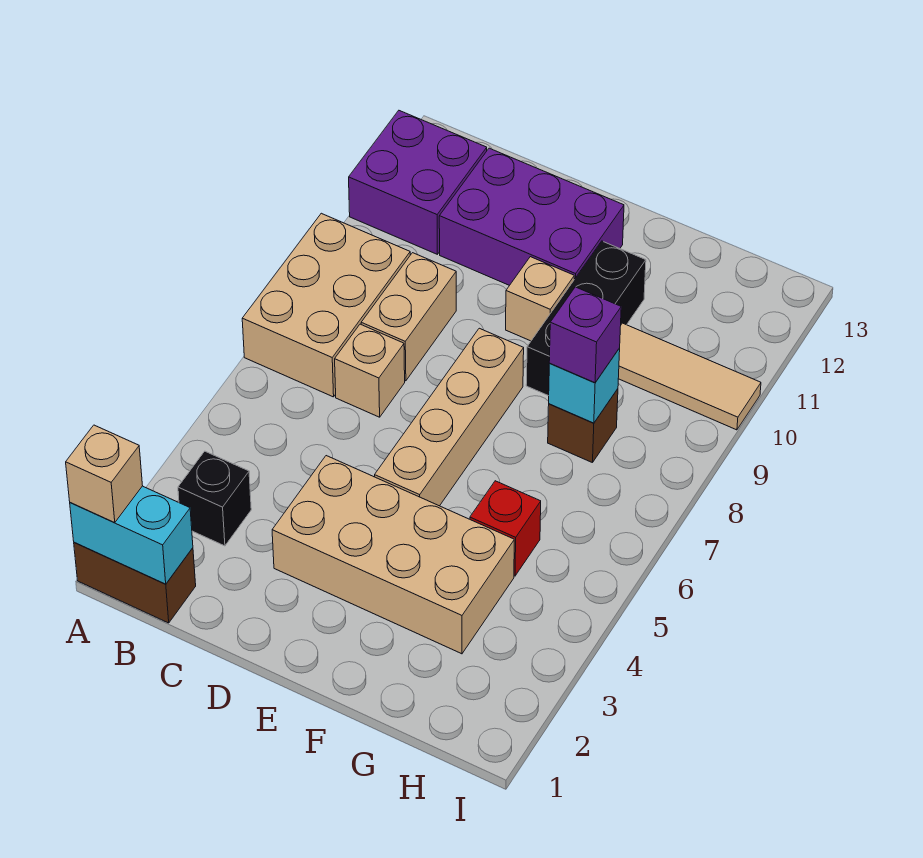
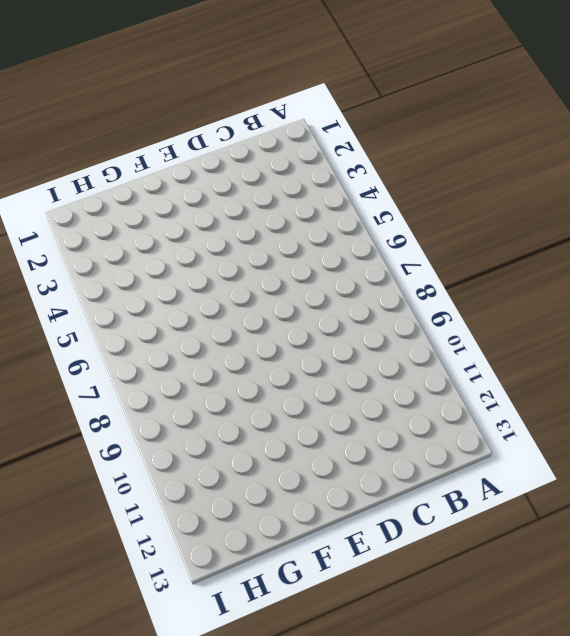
none -> brown 1x2 brick [74,543,196,623]
none -> tan 2x3 brick [242,213,410,397]
none -> purple 2x2 brick [349,111,487,254]

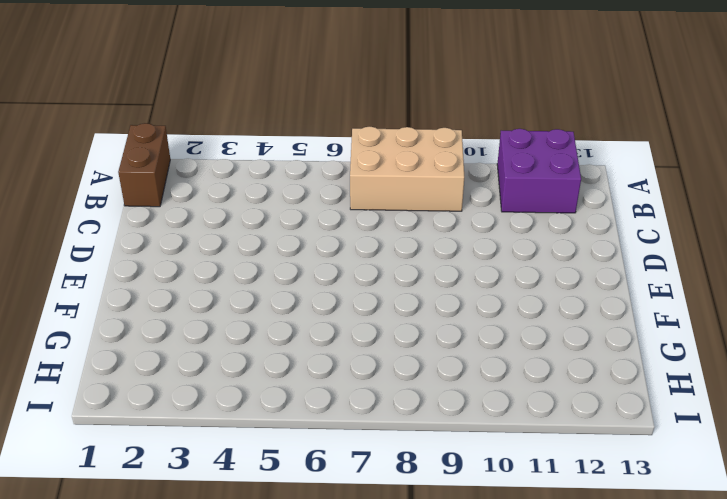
none -> black 1x1 brick [178,451,251,546]
none -> tan 1x1 brick [335,324,405,417]
none -> tan 1x2 brick [361,253,456,381]

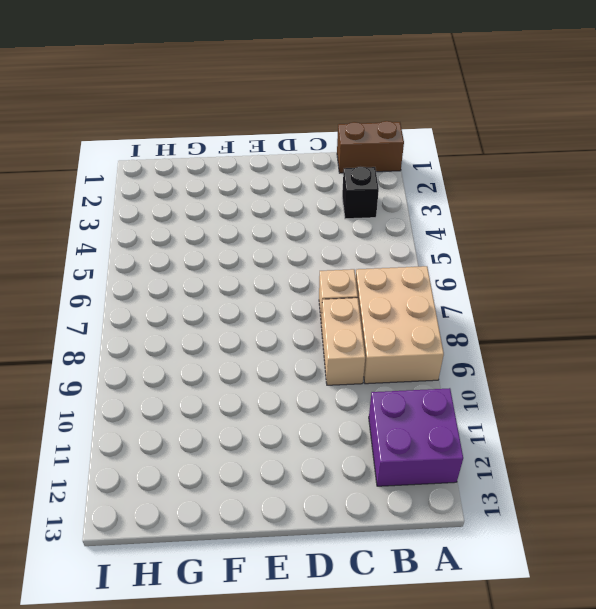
none -> purple 2x3 brick [439,148,624,285]
none -> tan 2x4 brick [272,456,514,654]
none -> tan 1x4 brick [375,328,524,506]

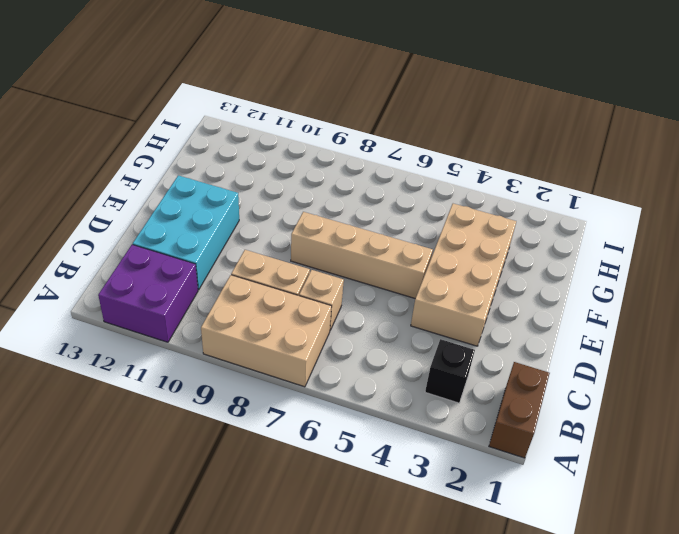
cyan 2x3 brick [133,175,239,290] -> purple 2x3 brick [439,148,624,285]
none -> tan 1x1 brick [506,257,574,341]
none -> black 1x3 brick [526,241,646,396]
none -> red 1x1 brick [470,481,541,576]

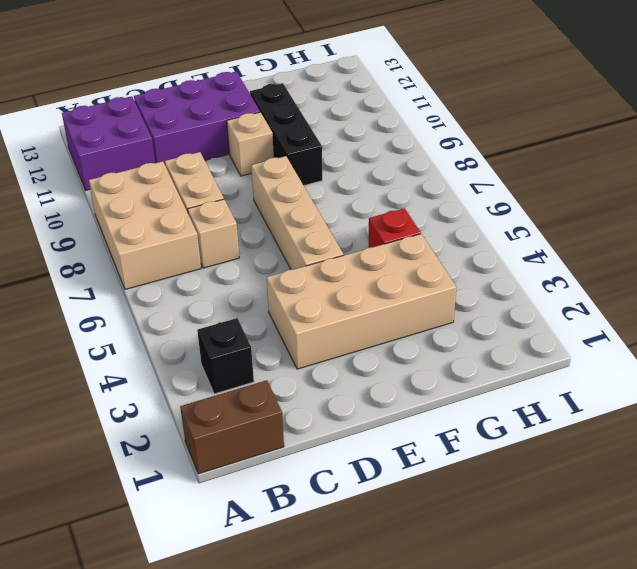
none -> brown 1x1 brick [548,389,618,463]
none -> tan 1x3 tile [618,323,761,430]
none -> cyan 1x2 brick [70,486,193,584]

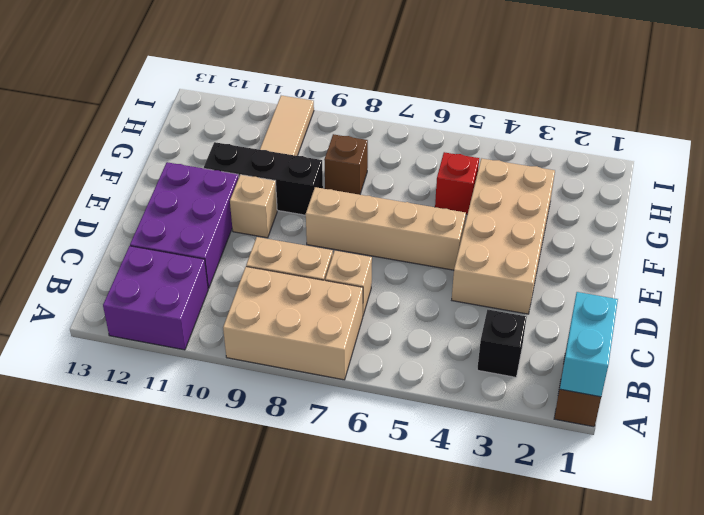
none -> cyan 1x1 brick [549,348,620,423]
none -> tan 1x1 brick [66,425,143,523]
none -> purple 1x1 brick [549,287,621,383]

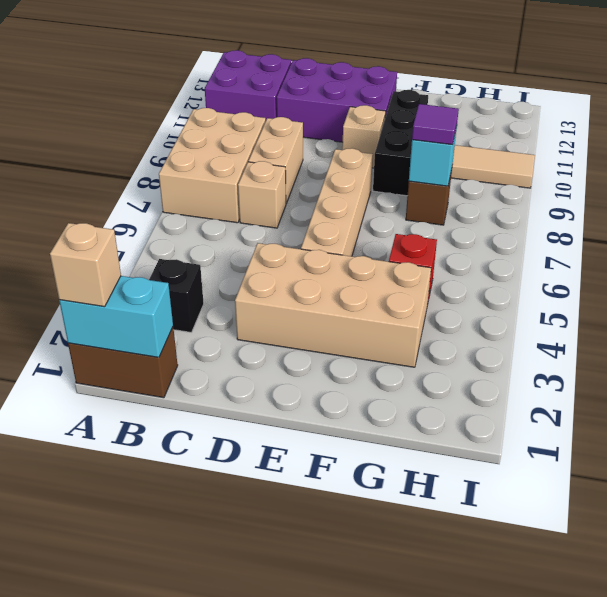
purple 1x1 tile [412,104,459,145] -> purple 1x1 brick [549,287,621,383]

